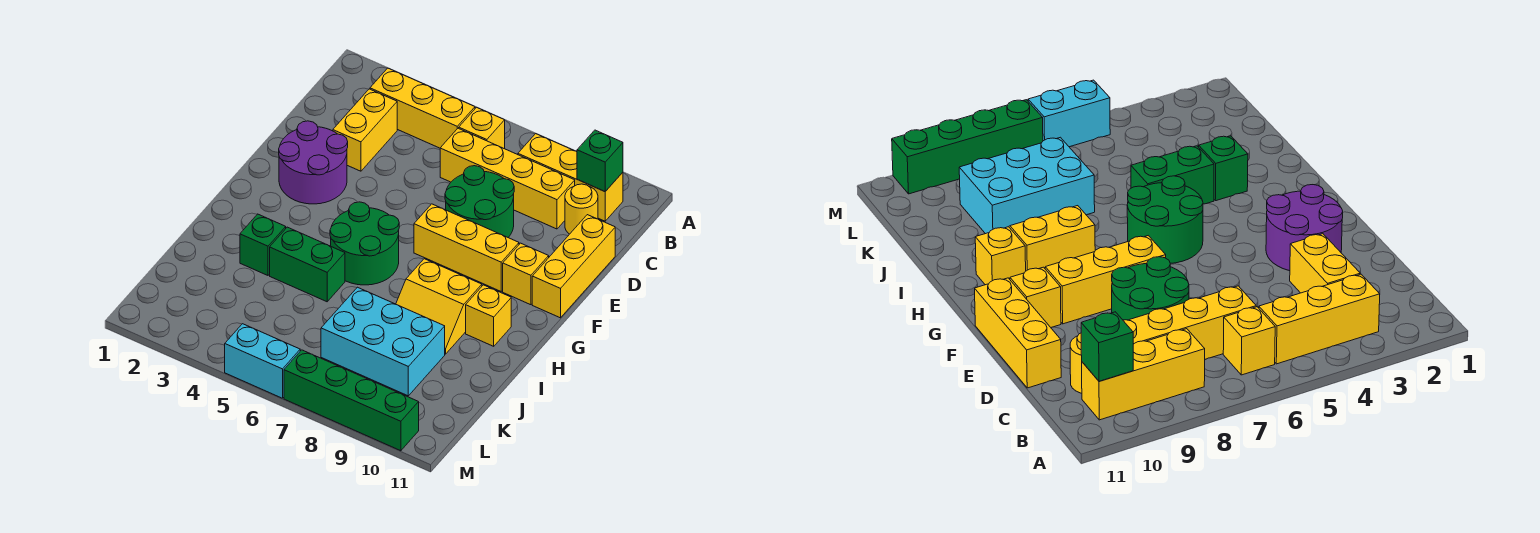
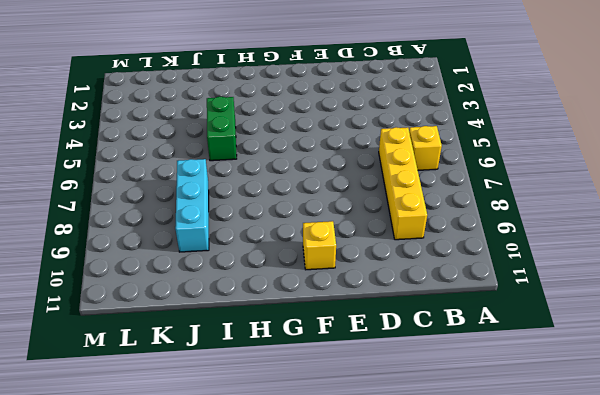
cyan 1x3 brick [175,159,209,252] -> cyan 2x3 brick [321,287,445,396]
none -> yellow 1x3 brick [370,68,475,148]
none -> yellow 1x3 brick [518,134,623,221]
none -> yellow 1x2 brick [333,89,397,171]

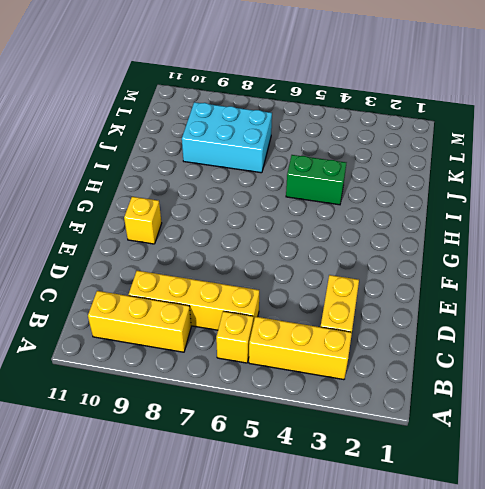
none -> yellow 1x1 round brick [565,184,598,234]
none -> green 2x2 round brick [445,166,514,237]
none -> yellow 1x3 brick [532,215,615,318]

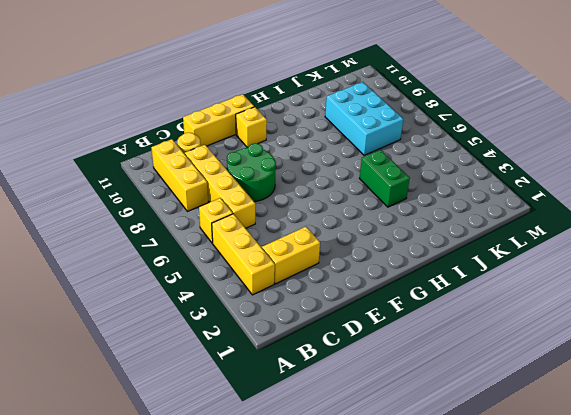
none -> purple 2x2 round brick [279,121,348,204]
none -> yellow 1x3 brick [414,204,519,291]
none -> green 2x2 round brick [330,202,399,285]

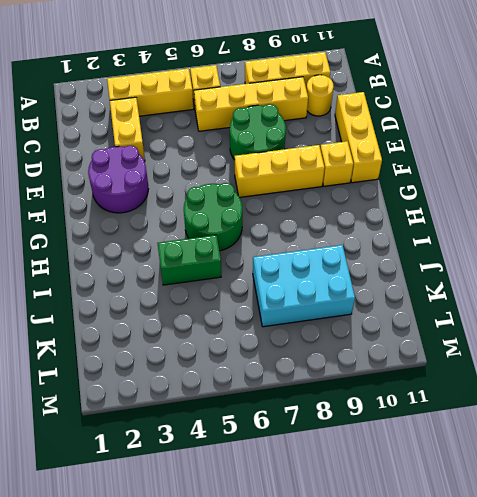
none -> yellow 2x2 slope [396,259,482,354]
none -> yellow 1x1 brick [466,285,511,346]
none -> green 1x1 brick [240,214,286,275]

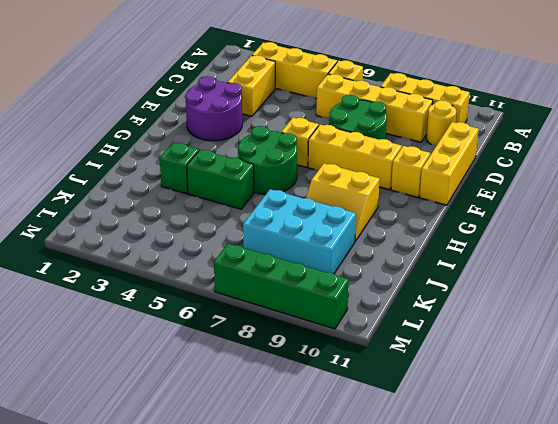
yellow 1x1 brick [281,118,319,167] -> yellow 1x1 brick moved to [466,285,511,346]
none -> cyan 1x2 brick [225,324,300,398]
none -> green 1x1 brick [577,130,623,192]

